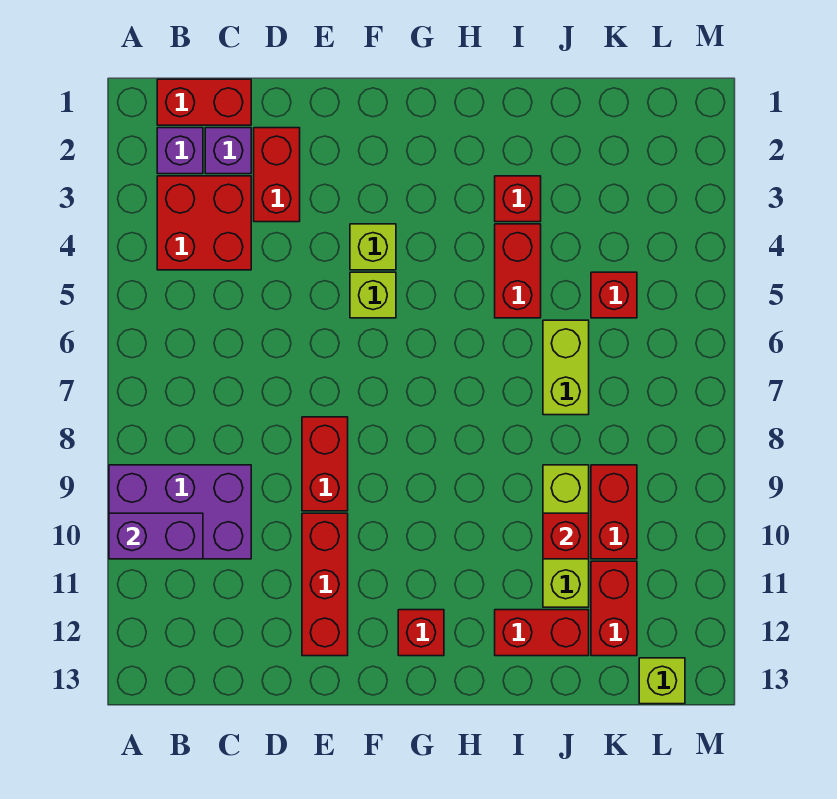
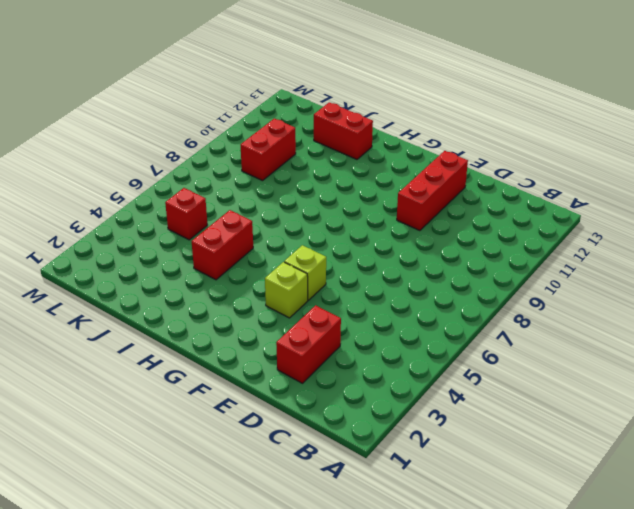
none -> purple 2x3 brick [109,465,251,559]
none -> red 1x2 brick [157,79,251,125]
none -> purple 1x1 brick [157,128,203,174]

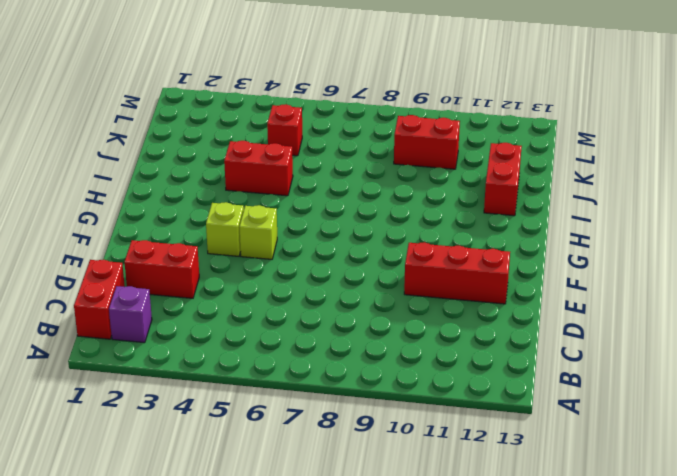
none -> purple 2x3 brick [109,465,251,559]
none -> red 2x2 brick [157,176,251,270]
none -> purple 1x1 brick [205,128,251,174]

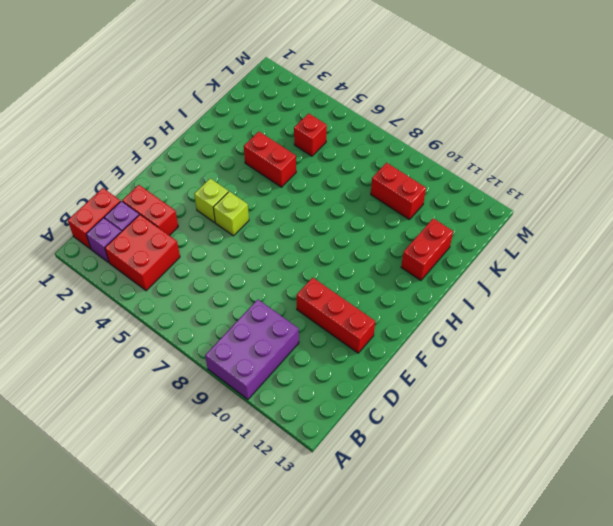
none -> red 1x2 brick [302,417,348,511]
none -> red 1x1 brick [398,610,444,656]
none -> red 1x1 brick [495,176,541,222]

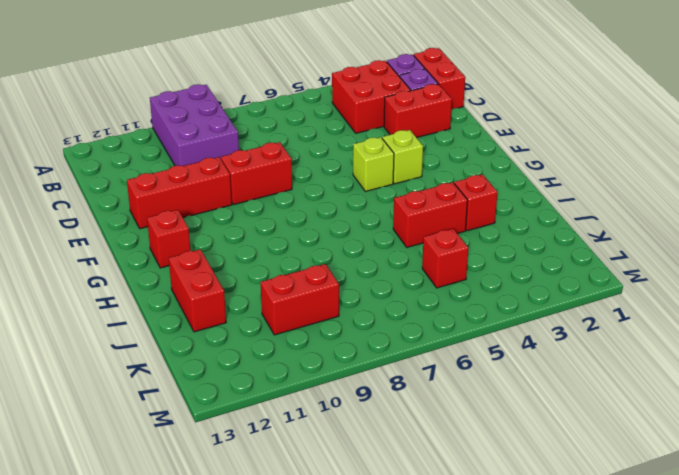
none -> lime 1x2 brick [543,320,589,415]
none -> lime 1x3 brick [543,465,589,607]
none -> red 1x2 brick [591,561,637,656]

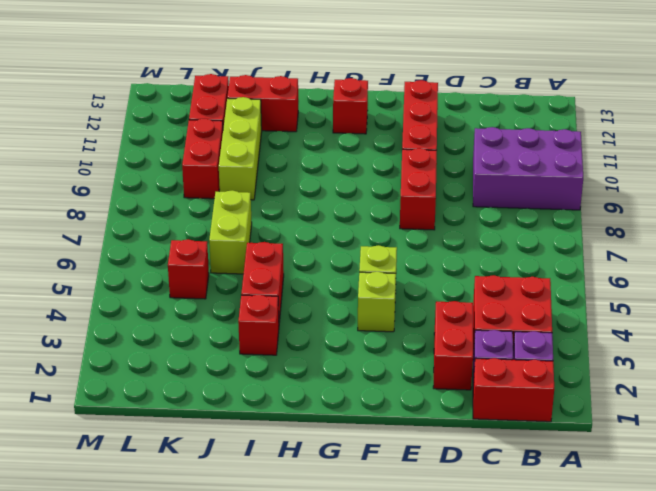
none -> lime 1x1 brick [639,658,685,704]
none -> purple 1x2 brick [109,513,203,559]
none -> red 1x1 brick [543,513,589,559]

